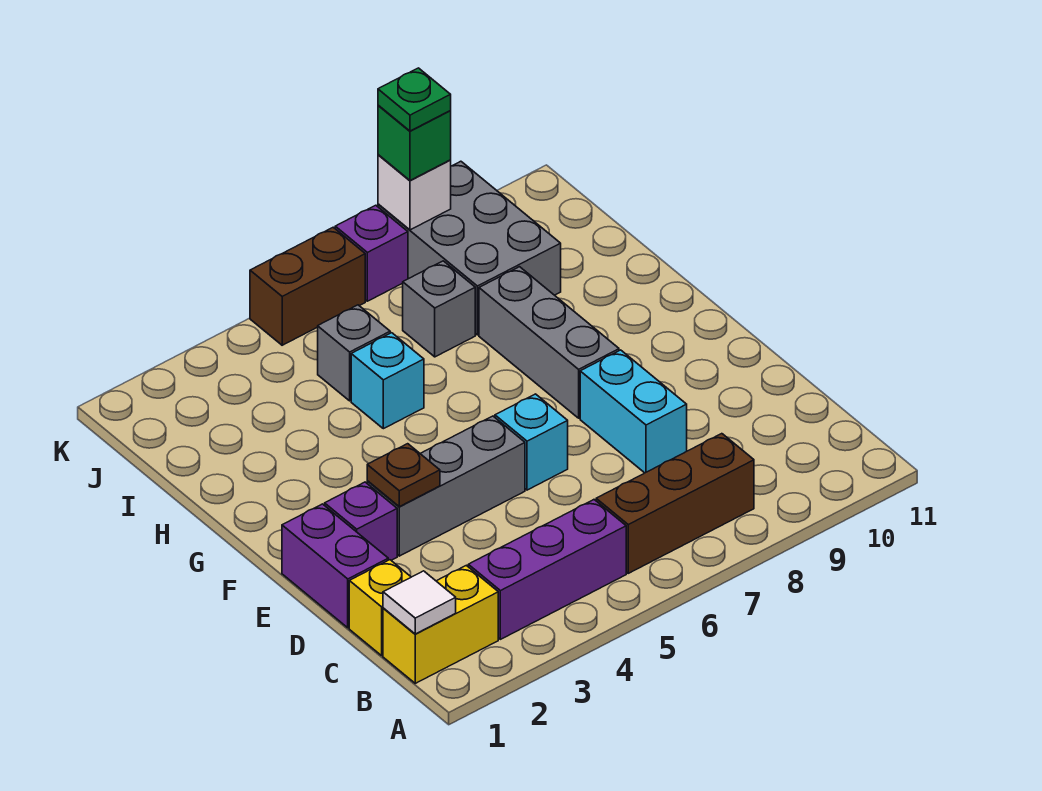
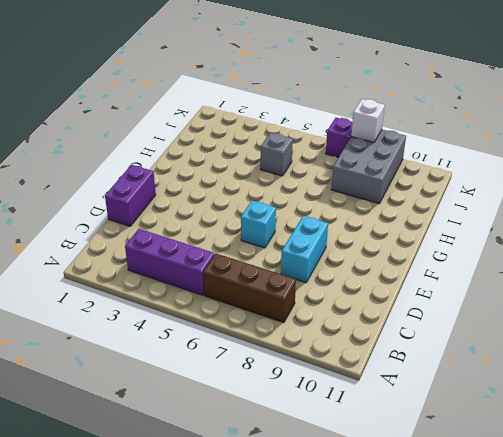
none -> yellow 1x2 brick [383,565,498,683]
none -> yellow 1x1 brick [349,560,411,656]
none -> purple 1x1 brick [325,482,397,560]

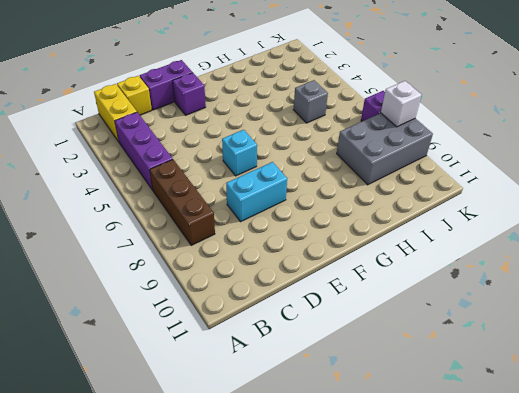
none -> grey 1x3 brick [367,416,525,556]
none -> grey 1x3 brick [479,267,619,418]
none -> cyan 1x1 brick [351,333,424,429]

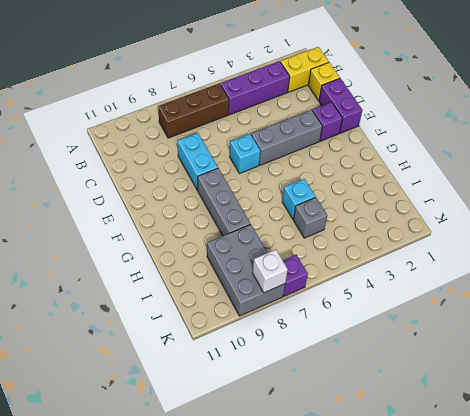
none -> grey 1x1 brick [403,261,475,357]
none -> brown 1x2 brick [250,227,365,345]
none -> white 1x1 tile [383,571,456,634]

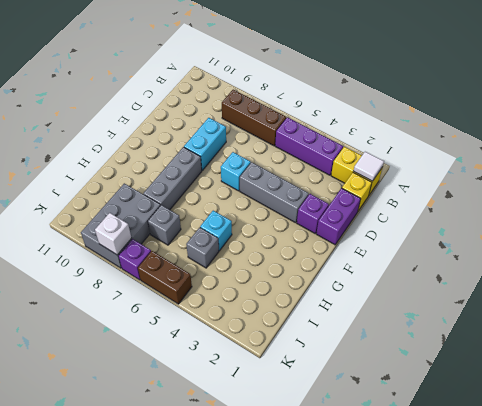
none -> brown 1x1 plate [367,444,440,507]
none -> green 1x1 brick [378,105,451,180]
none -> green 1x1 plate [378,68,451,131]

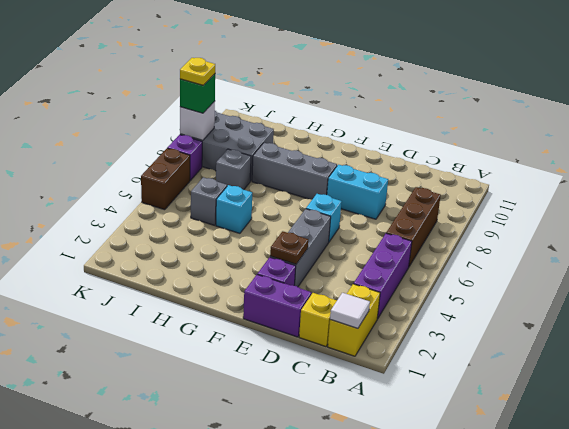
yellow 1x1 plate [180,58,215,85] -> green 1x1 plate [378,68,451,131]

